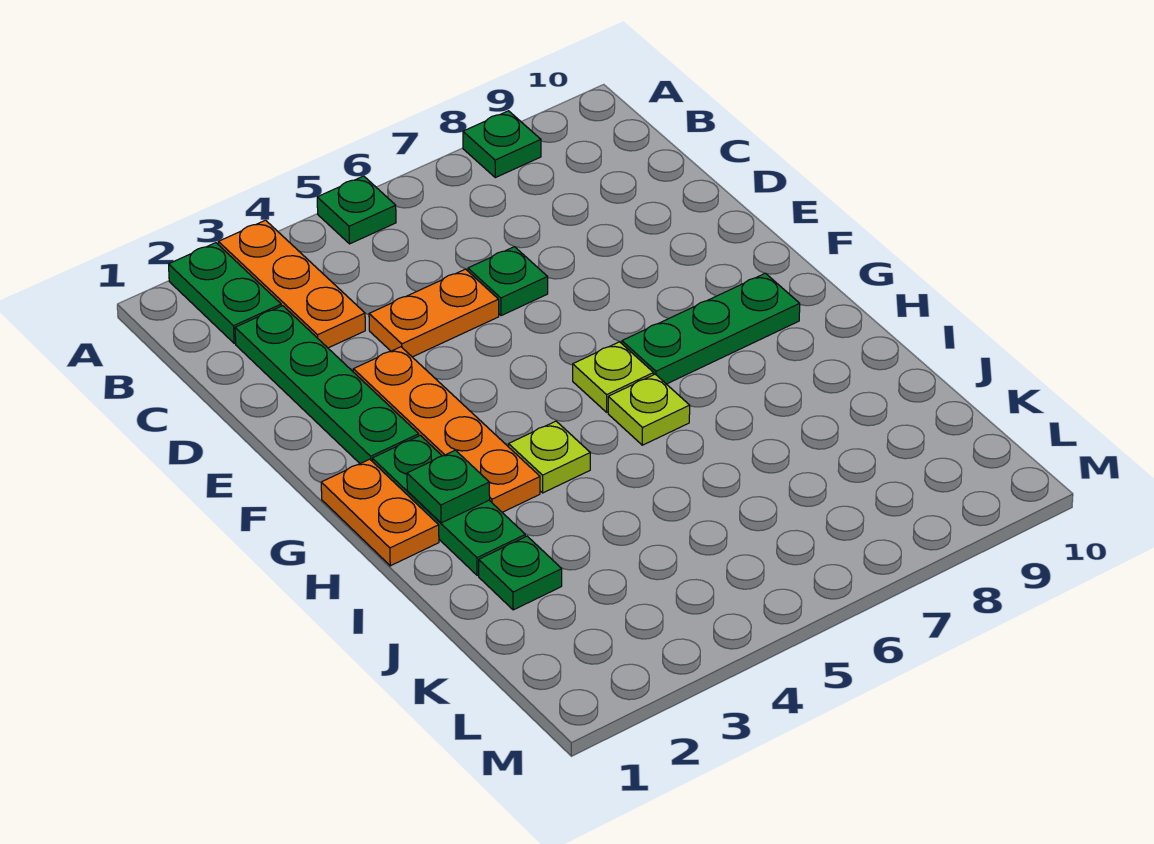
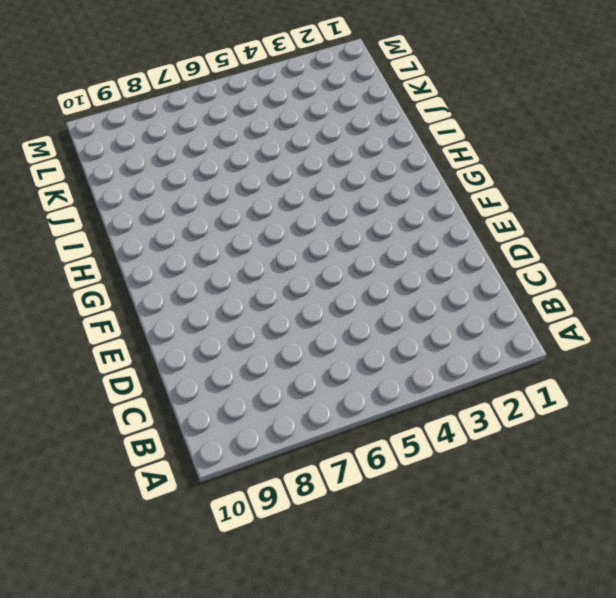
none -> green 1x2 plate [169,243,281,343]
none -> orange 1x3 plate [218,220,365,348]
none -> green 1x1 plate [317,176,396,244]

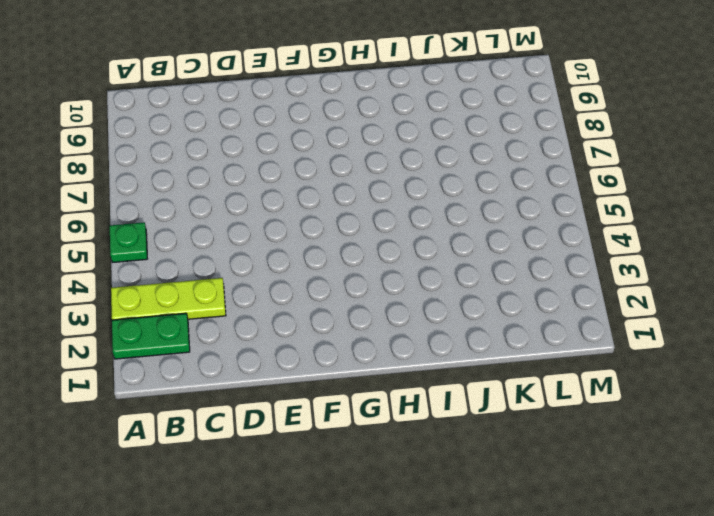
lime 1x3 plate [111,278,226,320] -> orange 1x3 plate [218,220,365,348]
none -> green 1x1 plate [463,111,541,178]
none -> green 1x4 plate [235,306,419,464]
none -> orange 1x2 plate [369,269,499,357]

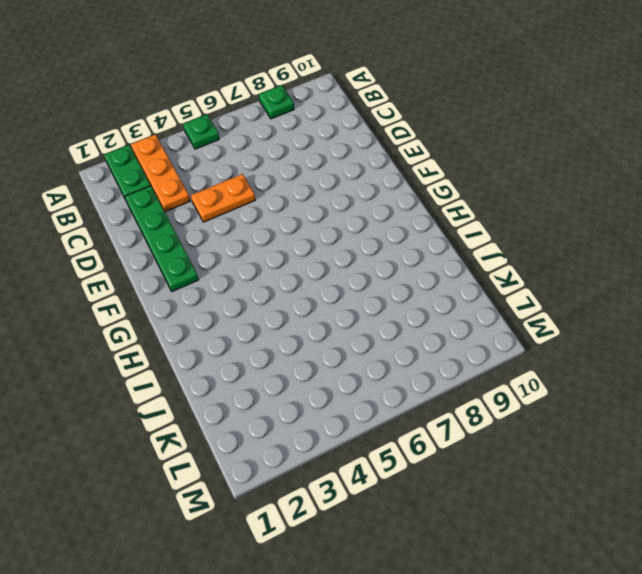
none -> green 1x1 plate [468,247,548,316]
none -> orange 1x4 plate [353,347,540,512]
none -> orange 1x2 plate [321,459,439,566]

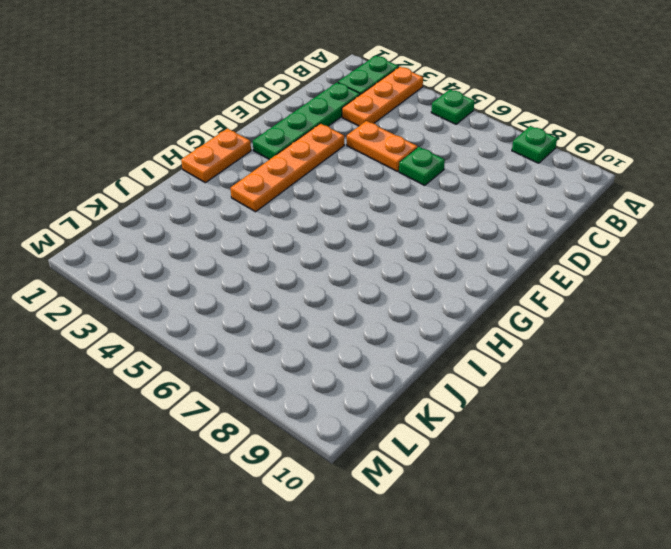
none -> green 1x3 plate [372,435,525,575]
none -> lime 1x1 plate [573,342,654,412]
none -> green 1x3 plate [622,273,800,384]

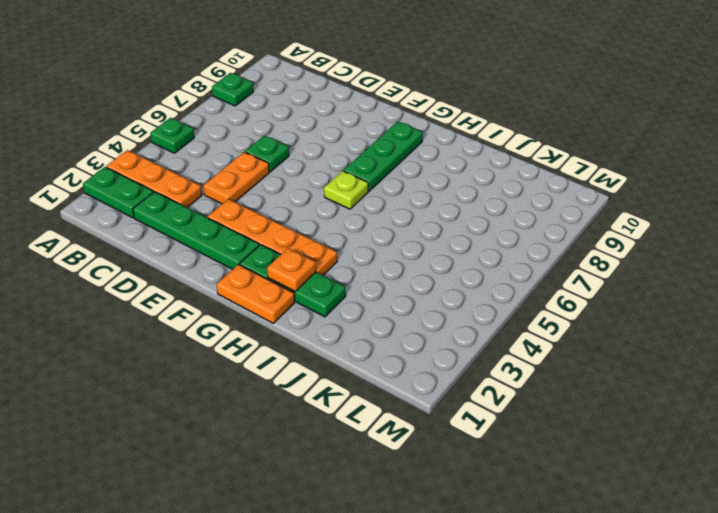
orange 1x1 plate [267,248,316,291] -> green 1x1 plate [407,450,490,523]
none -> lime 1x1 plate [509,421,590,493]
none -> lime 1x1 plate [608,374,690,445]
none -> green 1x1 plate [479,536,562,610]

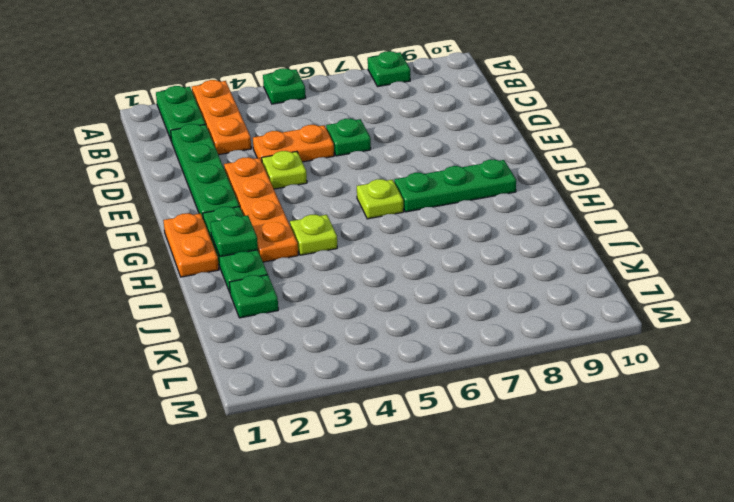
lime 1x1 plate [262,151,307,189] -> lime 1x1 plate moved to [608,374,690,445]

